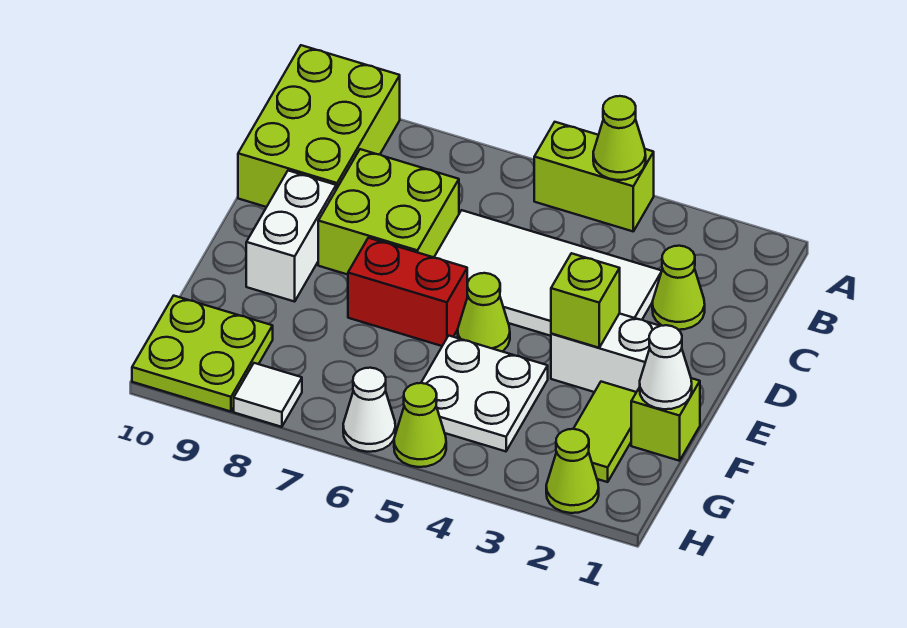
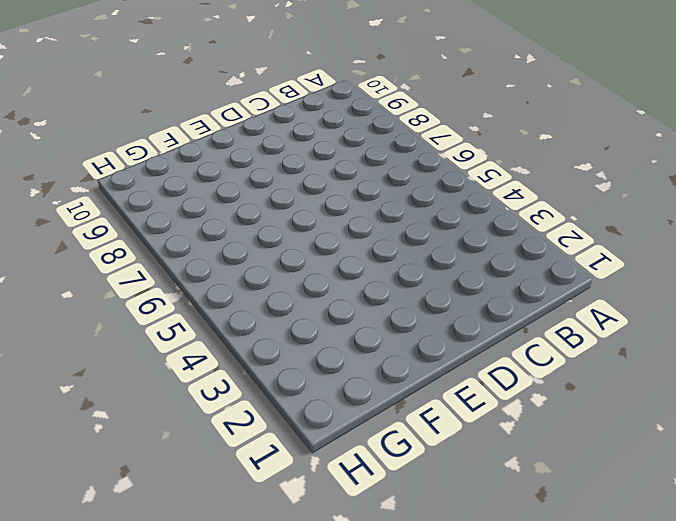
none -> lime 1x2 brick [534,122,654,231]
none -> lime 2x3 brick [238,45,400,207]
none -> lime 1x1 cone [652,246,705,330]

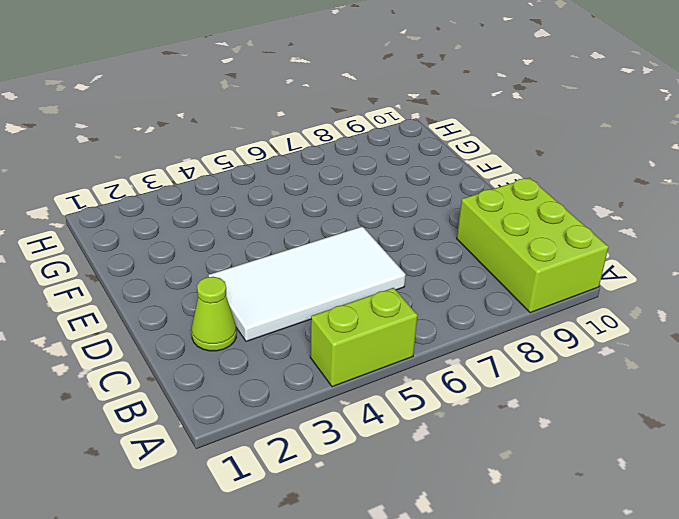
none -> lime 2x2 brick [318,149,459,275]
none -> white 1x2 brick [246,171,336,302]
none -> white 1x2 brick [551,313,659,392]

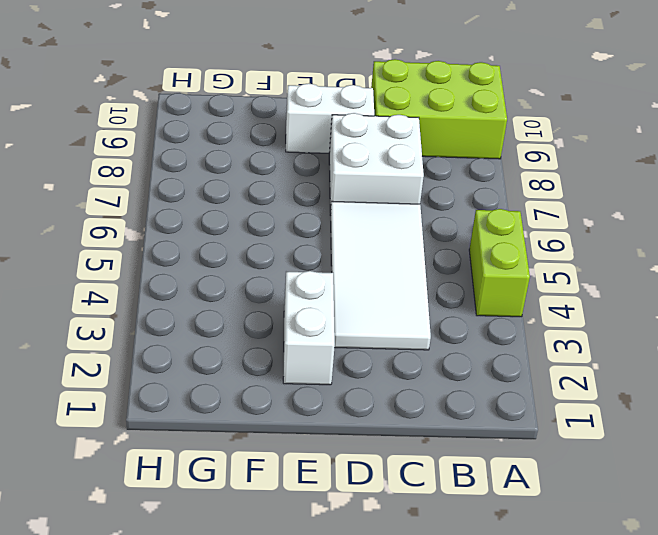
white 2x2 brick [329,113,424,212] -> lime 2x2 brick [318,149,459,275]
none -> lime 1x1 cone [652,246,705,330]
none -> lime 1x1 cone [458,273,510,351]
none -> red 1x2 brick [348,238,467,346]

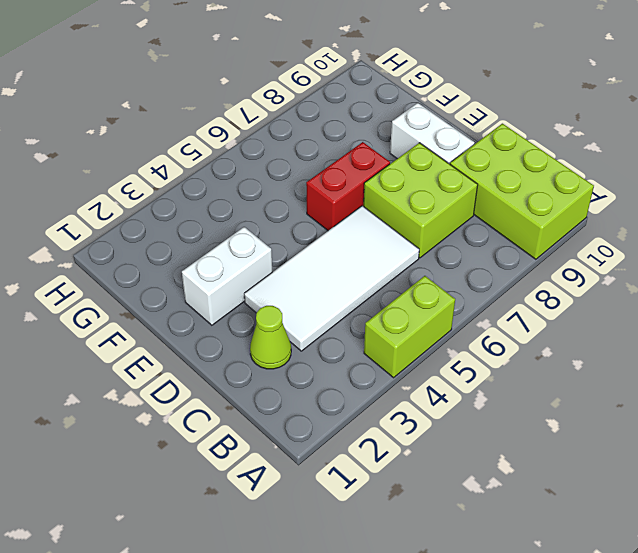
none -> lime 1x1 cone [458,273,510,351]
none -> lime 1x1 brick [631,378,700,461]
none -> lime 1x2 tile [574,382,636,482]

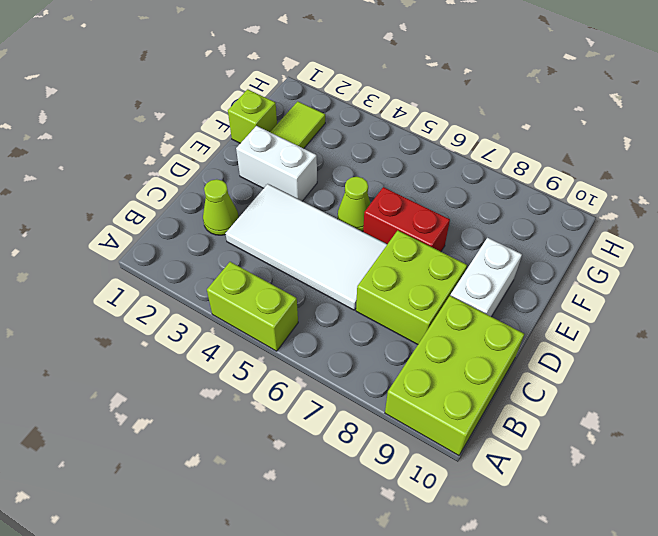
none -> white 2x2 plate [421,336,548,451]
none -> lime 2x2 plate [132,296,273,412]
none -> lime 1x1 cone [546,429,599,513]

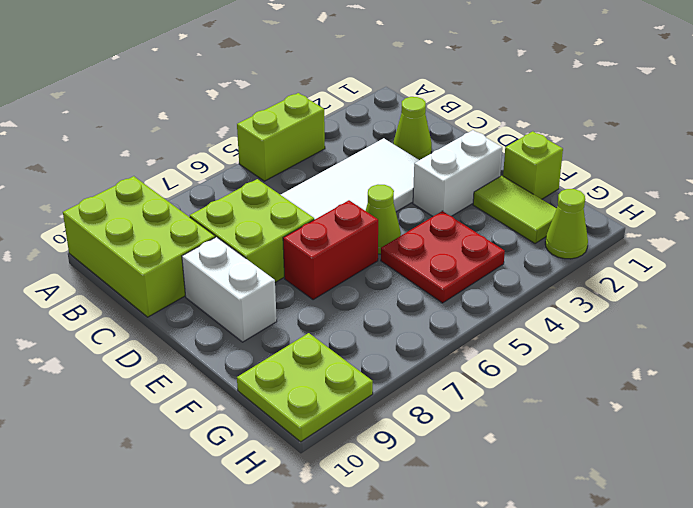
red 2x2 plate [381,211,505,303] -> white 2x2 plate [421,336,548,451]
none -> lime 1x1 cone [394,383,446,467]
none -> white 1x1 cone [343,368,395,452]
none -> white 1x1 tile [234,363,302,427]

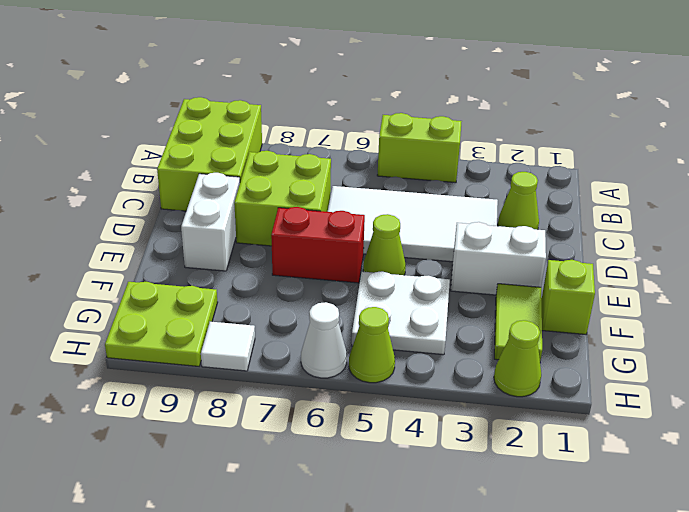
none -> lime 1x1 cone [593,96,646,180]
none -> lime 1x1 brick [551,253,620,348]
none -> white 1x1 cone [640,325,692,409]

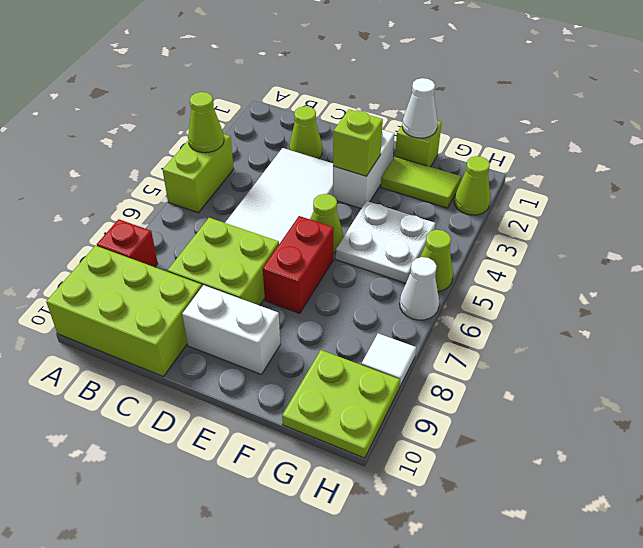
red 1x1 brick [97,219,158,267] -> none

